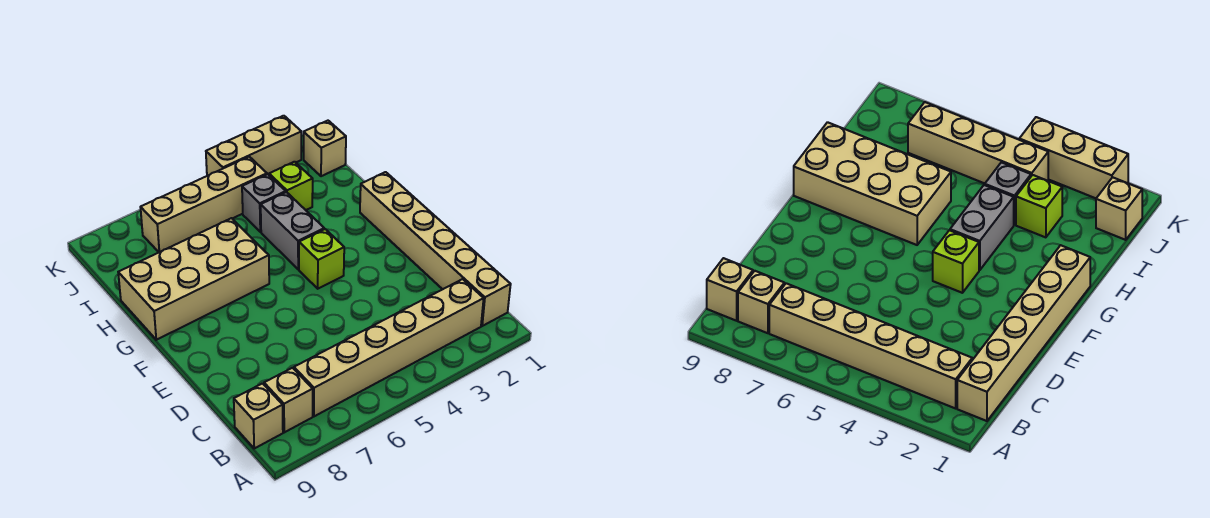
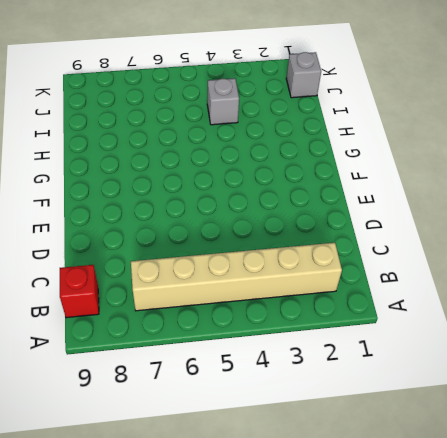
red 1x1 brick [60,265,99,318] -> tan 1x1 brick [234,384,283,448]
grey 1x1 brick [286,52,321,98] -> tan 1x1 brick [304,121,346,176]
none -> tan 1x6 brick [360,172,511,326]
none -> tan 1x1 brick [264,368,313,432]
none -> lime 1x1 brick [299,229,344,289]

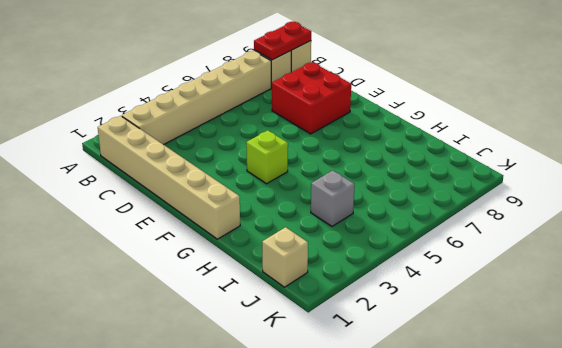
red 1x2 plate [254,22,311,60] -> none
red 2x2 brick [271,62,351,134] -> none
none -> grey 1x2 brick [261,192,324,269]
none -> tan 2x4 brick [118,218,269,340]
none -> lime 1x1 brick [269,162,313,210]

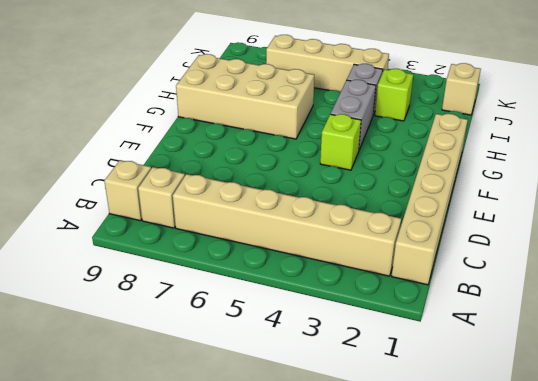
none -> tan 1x3 brick [206,116,302,176]

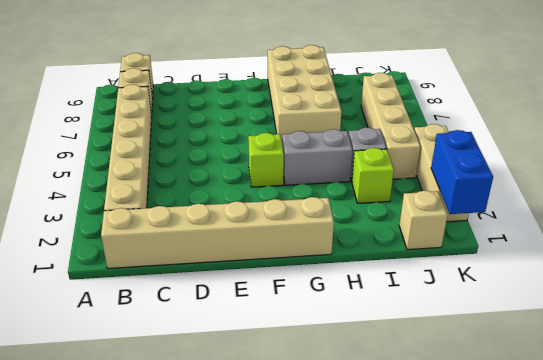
blue 1x2 brick [431,130,493,214] -> none

